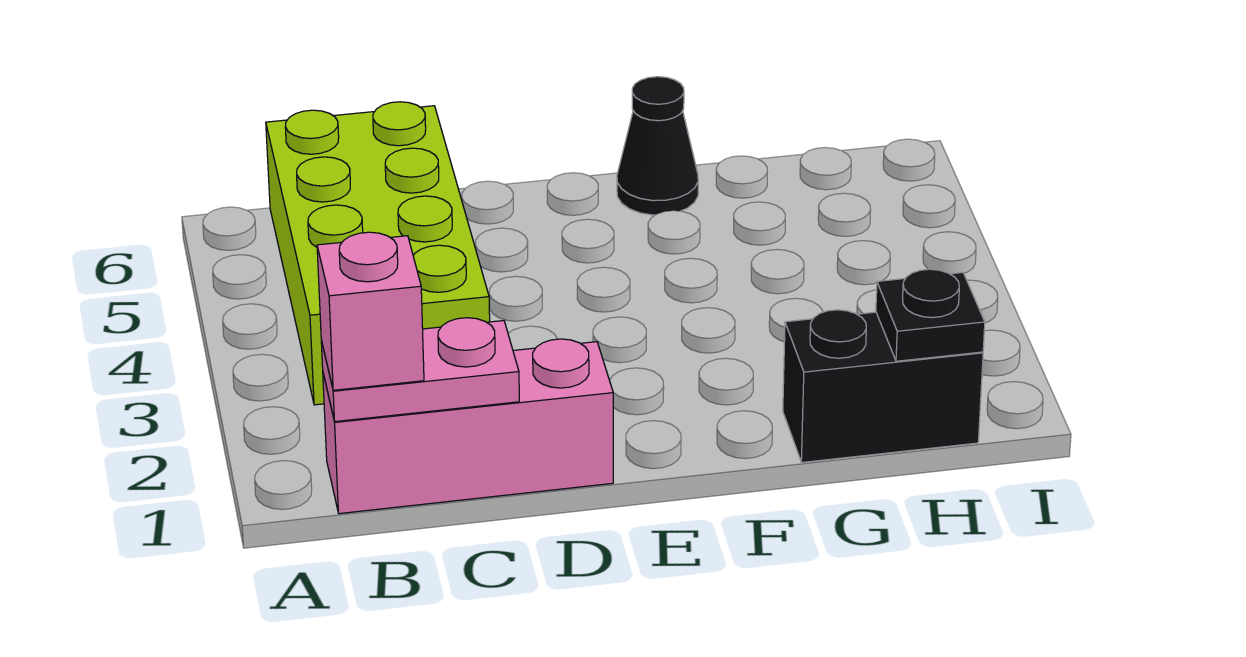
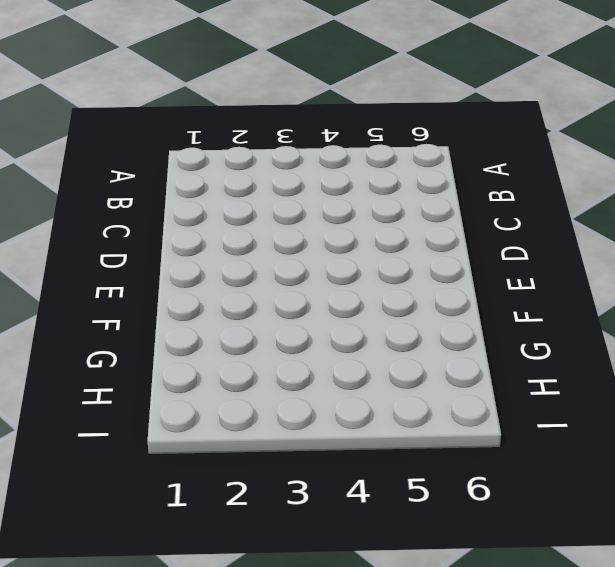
none -> pink 1x3 brick [323,339,613,514]
none -> lime 2x4 brick [266,102,490,405]

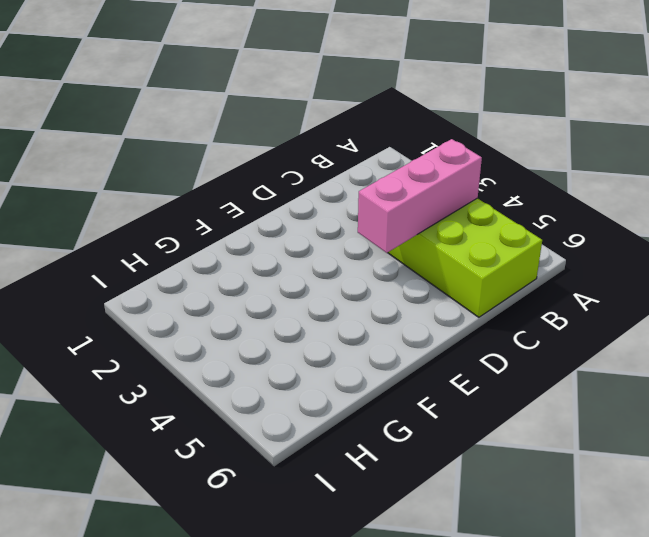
pink 1x3 brick [358,139,482,253] -> pink 1x3 brick moved to [323,339,613,514]
none -> black 1x1 cone [617,77,698,215]
none -> black 1x2 brick [783,310,983,462]

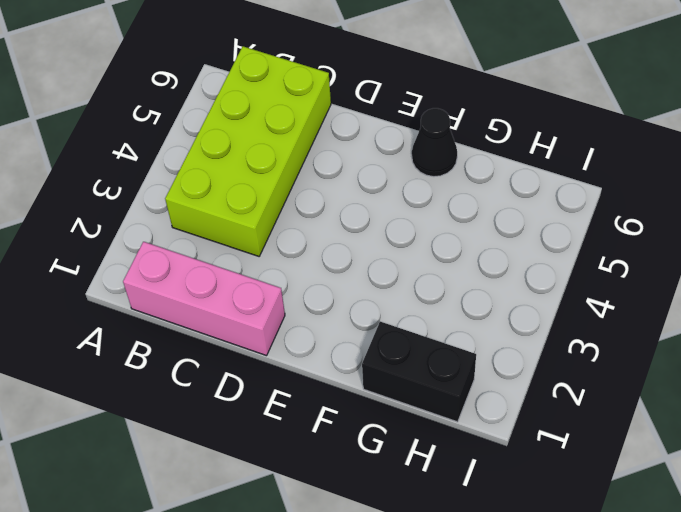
none -> pink 1x2 plate [321,318,519,422]
none -> black 1x1 plate [876,269,985,361]

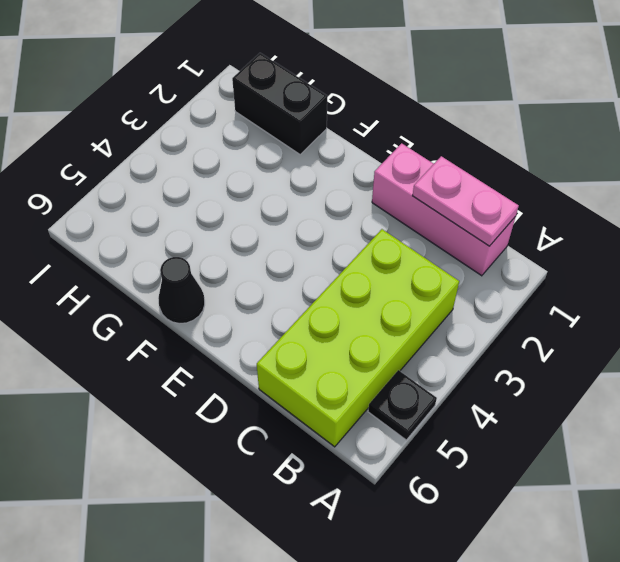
black 1x1 plate [368,370,437,440] -> black 1x1 plate moved to [876,269,985,361]
none -> pink 1x1 brick [317,232,424,390]

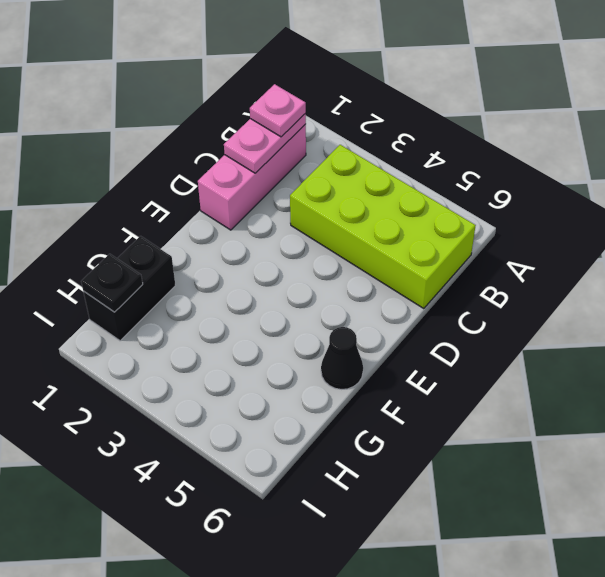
pink 1x1 plate [250,84,306,137] -> pink 1x1 brick [317,232,424,390]

